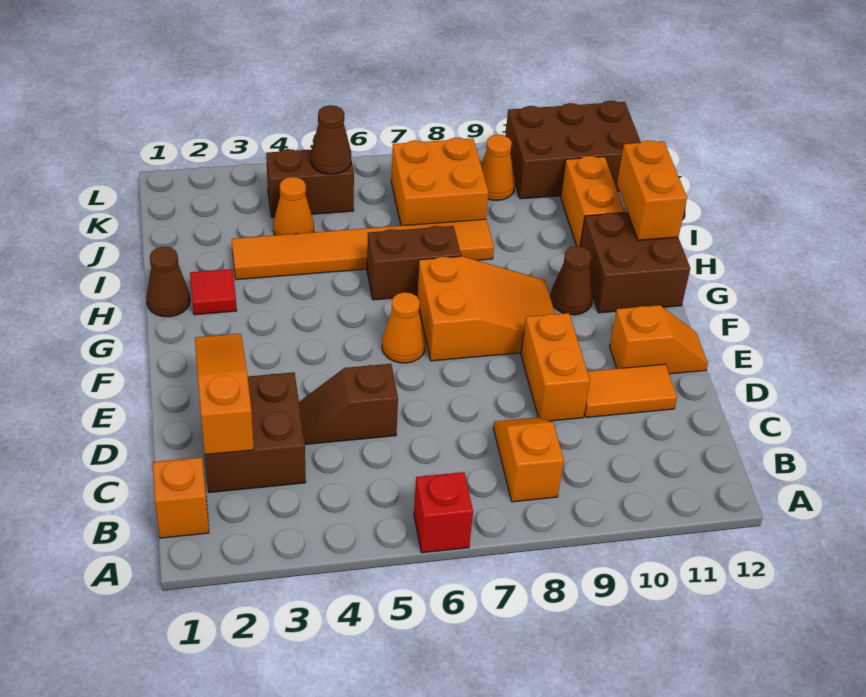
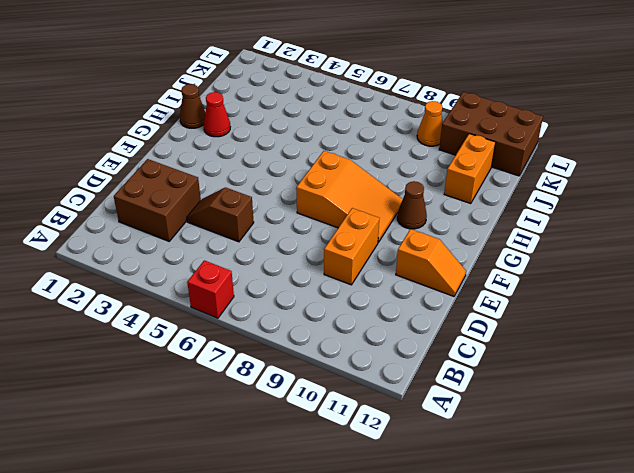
red 1x1 cone [204,92,230,137] -> red 1x1 tile [190,269,237,315]
none -> orange 1x1 brick [153,457,209,538]
none -> orange 1x2 slope [493,417,564,502]
none -> orange 1x2 tile [584,364,677,418]

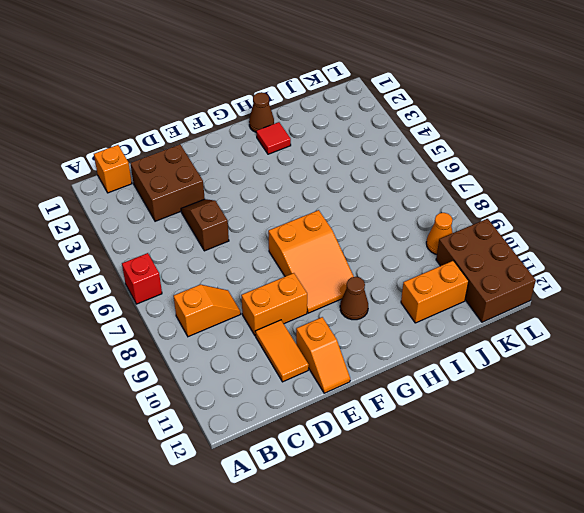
none -> orange 1x1 cone [382,292,425,363]
none -> brown 2x2 brick [580,213,690,313]
none -> brown 1x2 brick [367,226,461,300]

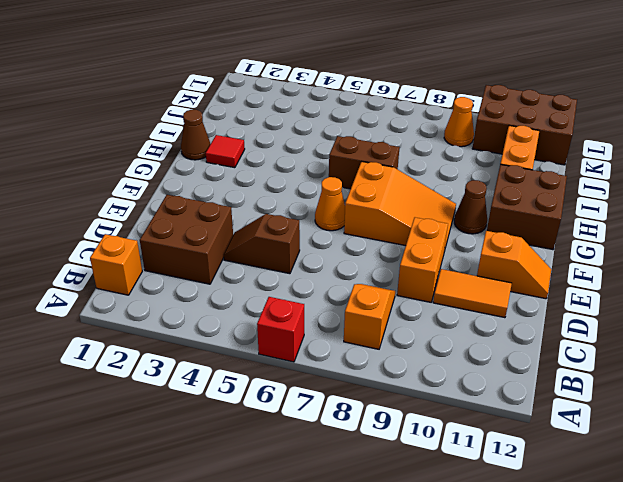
none -> orange 1x6 tile [232,219,494,280]
none -> orange 1x1 cone [273,177,314,235]
none -> orange 2x2 brick [391,137,488,226]

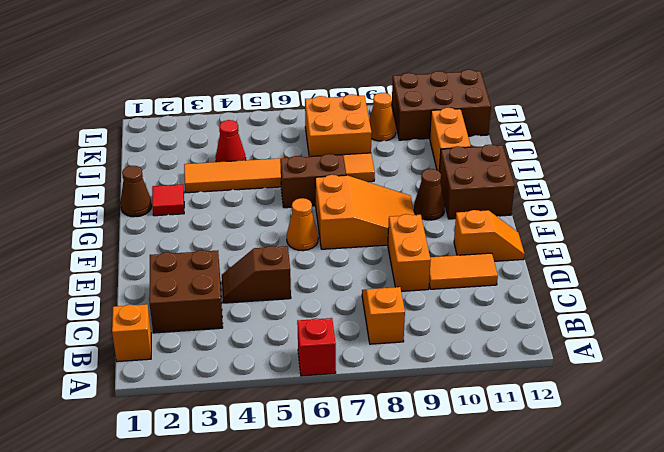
red 1x1 cone [216,120,246,162] -> orange 1x1 cone [273,177,314,235]
none -> brown 1x2 brick [266,149,354,217]
none -> orange 1x3 slope [195,334,254,455]
none -> orange 1x2 brick [617,140,687,240]

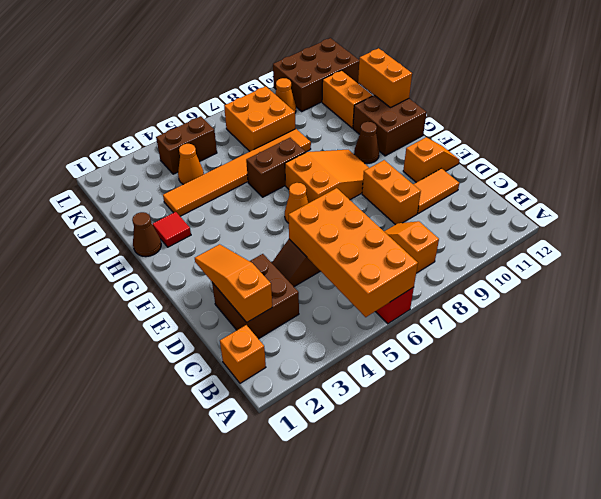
orange 2x4 brick [288,188,418,317] -> none
none -> brown 1x1 cone [311,105,351,174]

